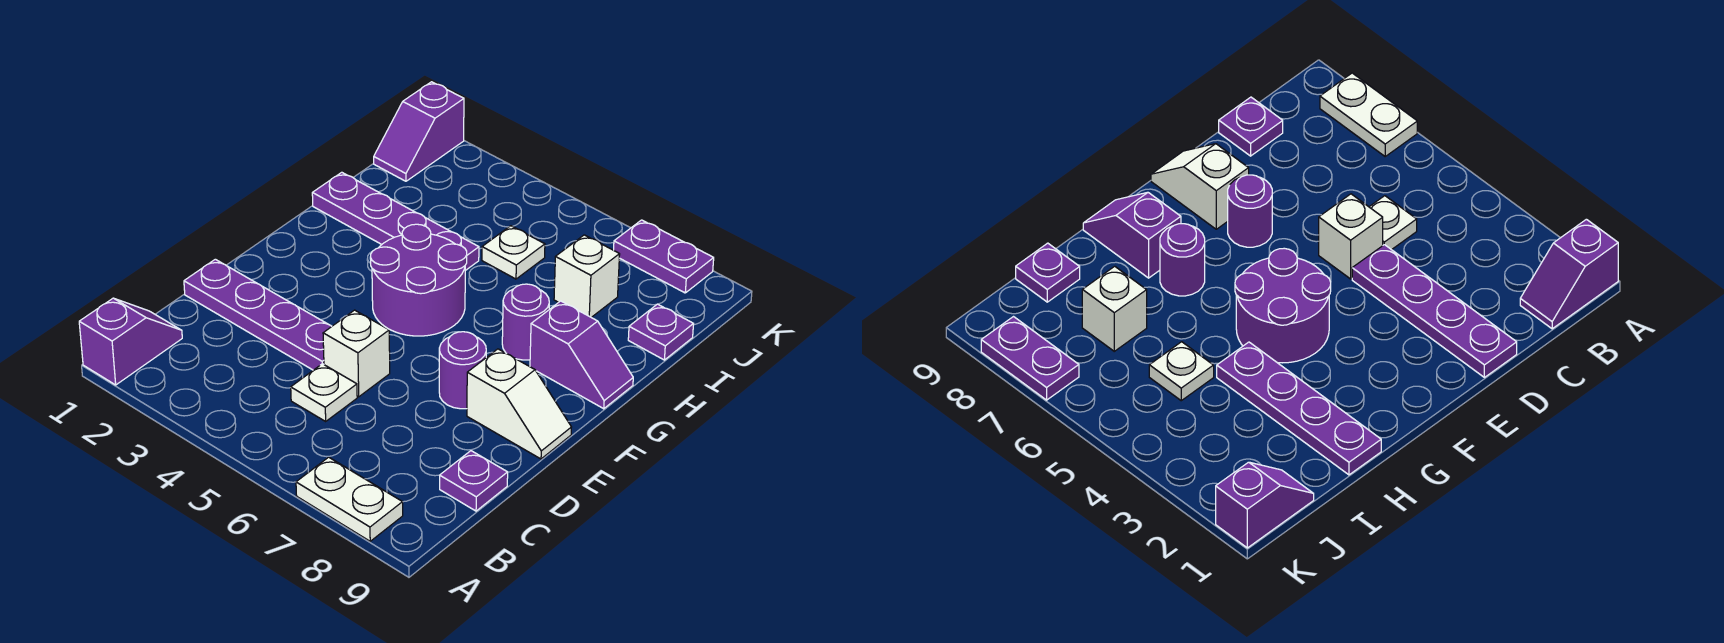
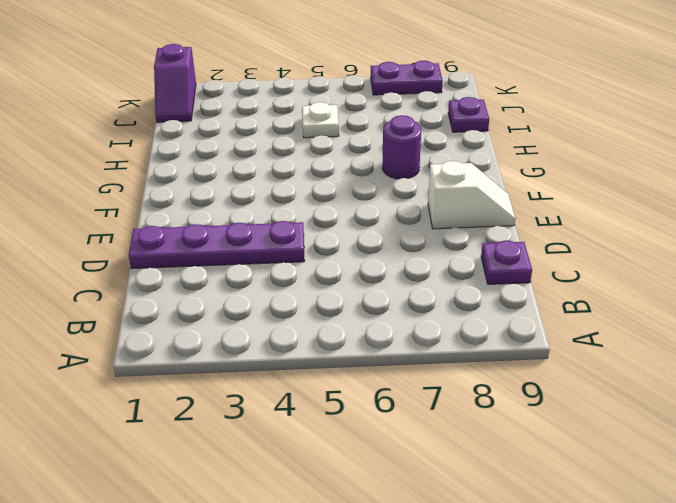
none -> purple 1x2 slope [79,298,182,385]
none -> white 1x2 plate [296,457,403,541]
none -> white 1x1 plate [291,364,357,421]

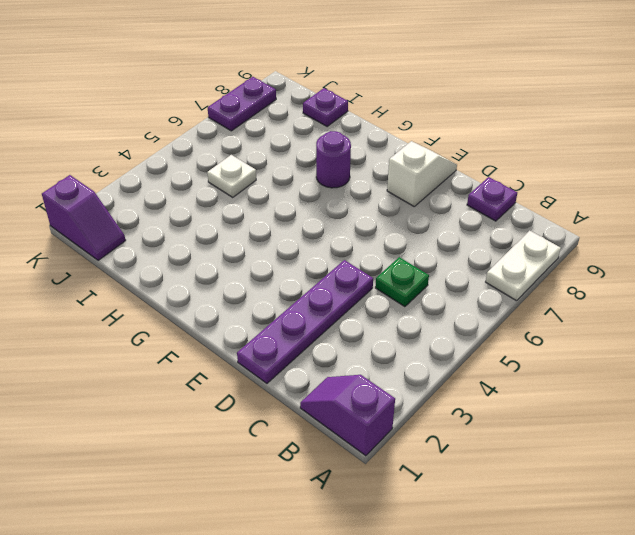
green 1x1 plate [375,257,429,307] -> white 1x1 plate [291,364,357,421]
none -> white 1x1 brick [323,310,390,397]
none -> purple 1x1 round brick [439,332,486,409]
none -> purple 2x2 round brick [370,224,467,336]

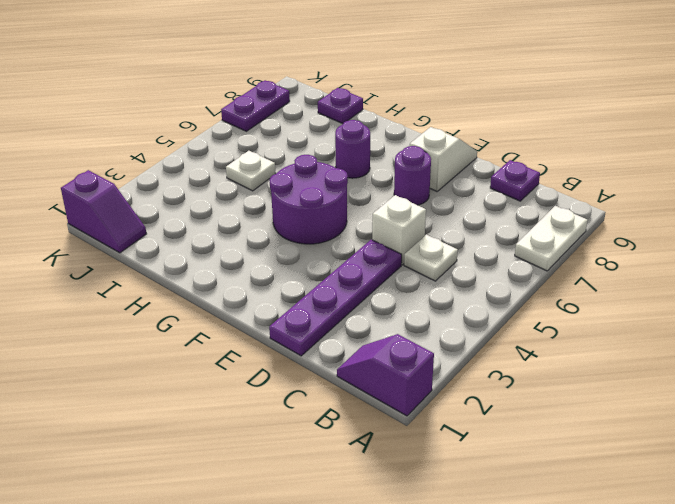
none -> purple 1x2 slope [530,301,633,409]
none -> purple 1x4 plate [312,172,479,271]
none -> white 1x1 brick [554,235,620,317]

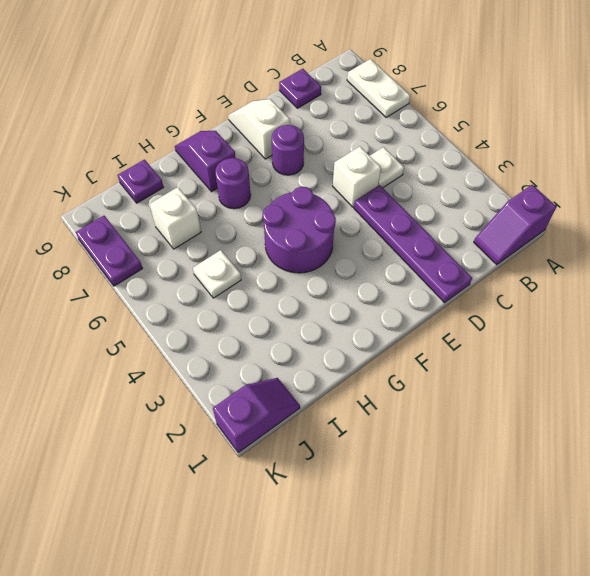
none -> purple 1x4 plate [312,172,479,271]

